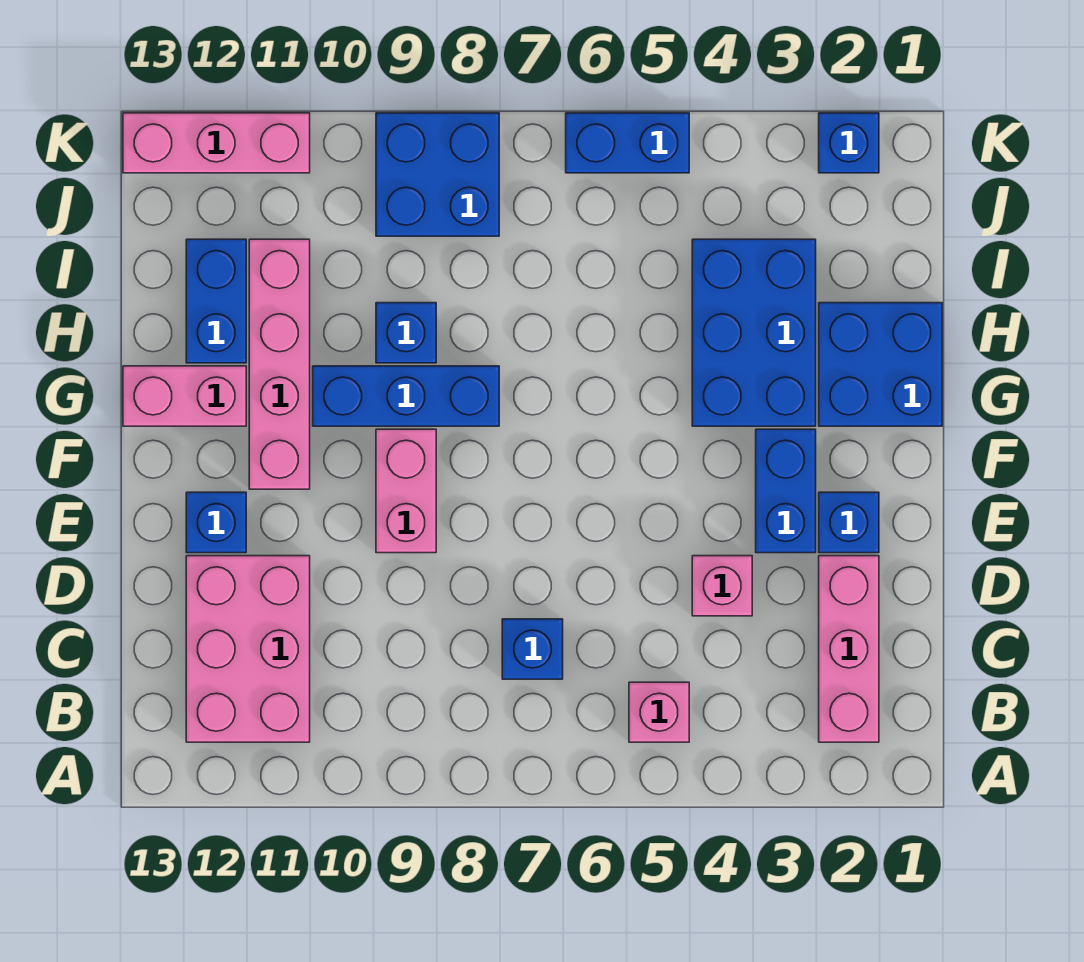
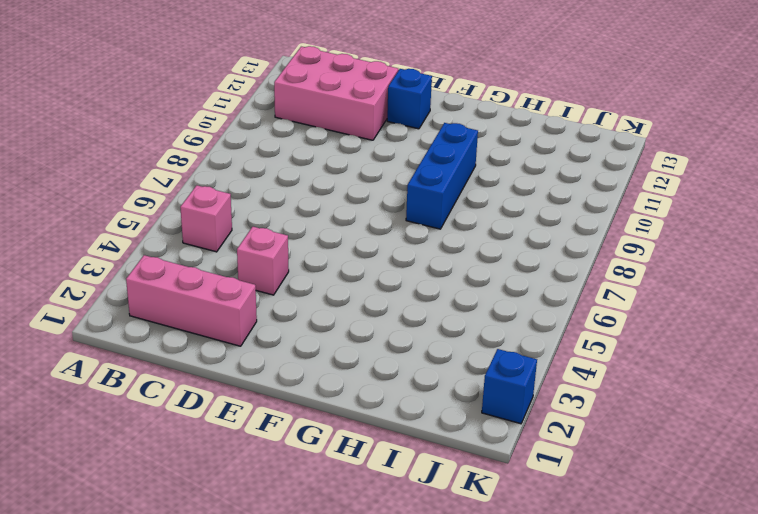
none -> blue 1x1 brick [502,619,563,679]
none -> blue 1x1 brick [819,492,879,553]
none -> blue 1x2 brick [756,429,816,553]

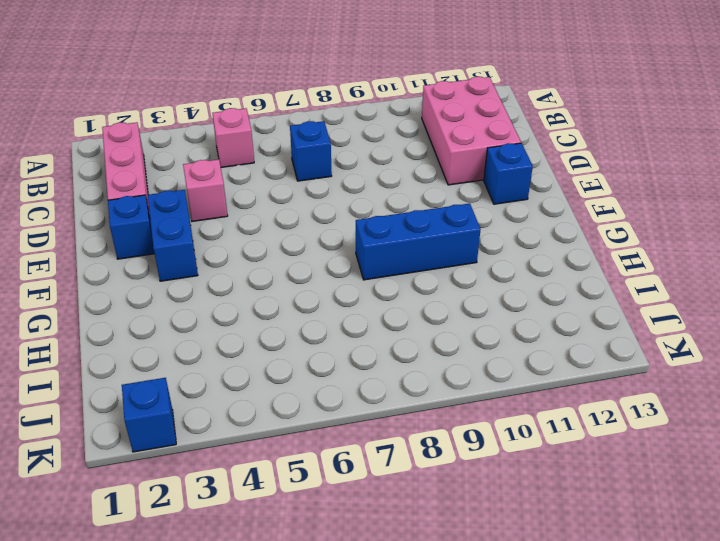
none -> pink 1x2 brick [376,429,436,553]
none -> pink 1x4 brick [249,239,310,489]
none -> blue 2x2 brick [819,303,942,426]

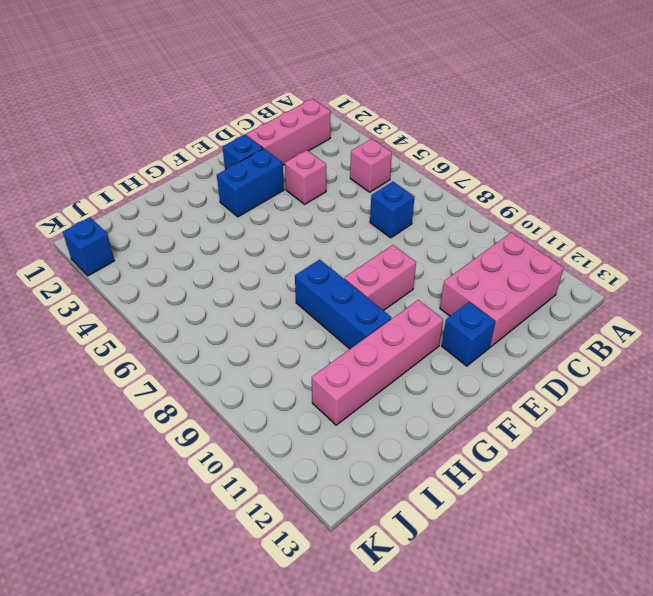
none -> blue 2x2 brick [819,303,942,426]
none -> blue 2x3 brick [692,239,816,426]
none -> pink 1x2 brick [123,366,246,426]

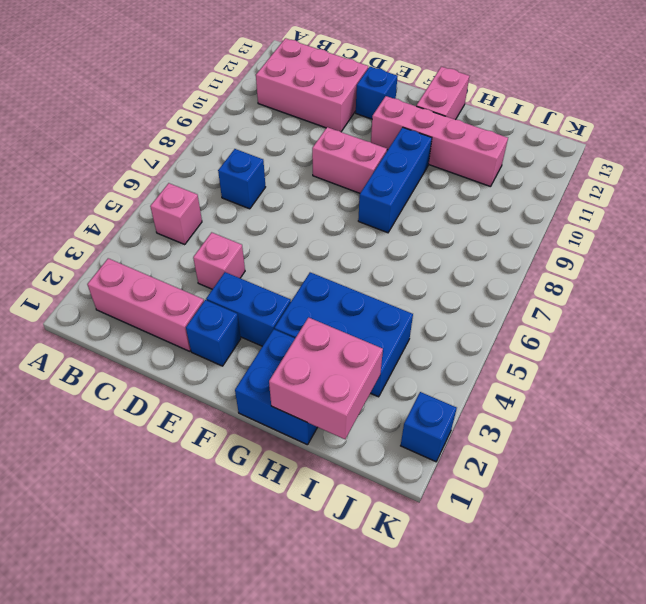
pink 2x2 brick [269,318,383,439] -> none
none -> blue 1x1 brick [376,303,436,363]
none -> blue 1x2 brick [186,239,246,363]
none -> blue 2x2 brick [376,113,499,236]

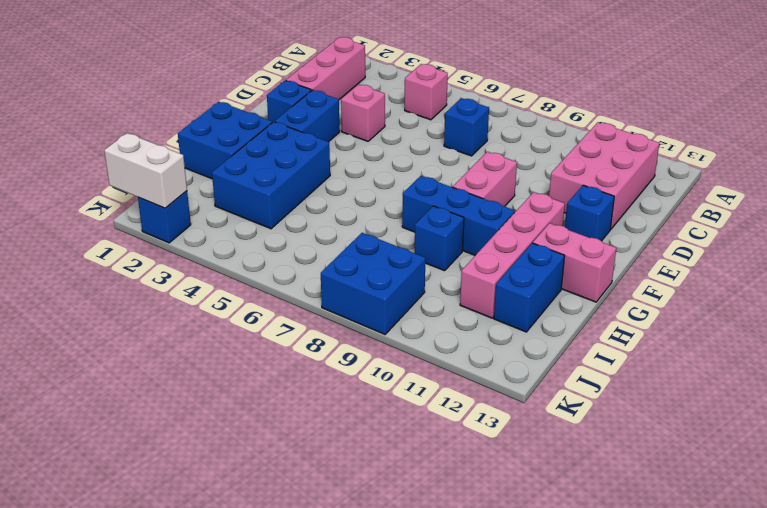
white 1x2 brick [104,133,187,208] -> none
none -> blue 1x2 brick [566,113,689,173]
none -> pink 1x3 brick [123,113,310,173]

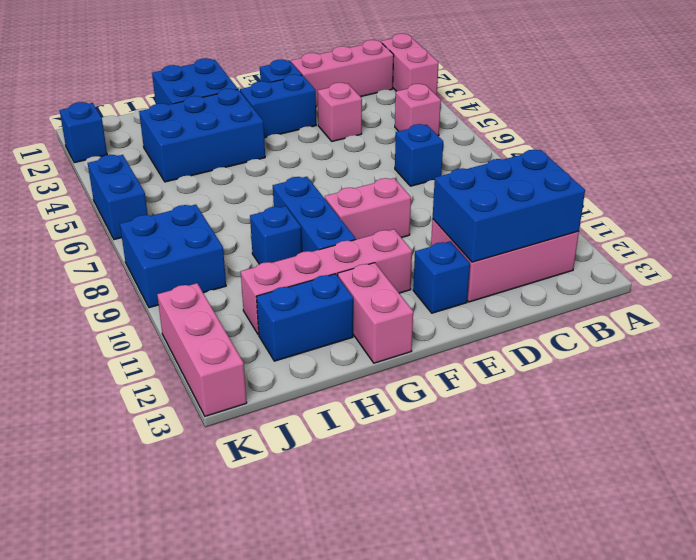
pink 1x2 brick [381,34,439,95] -> none
blue 2x3 brick [433,150,585,262] -> none

